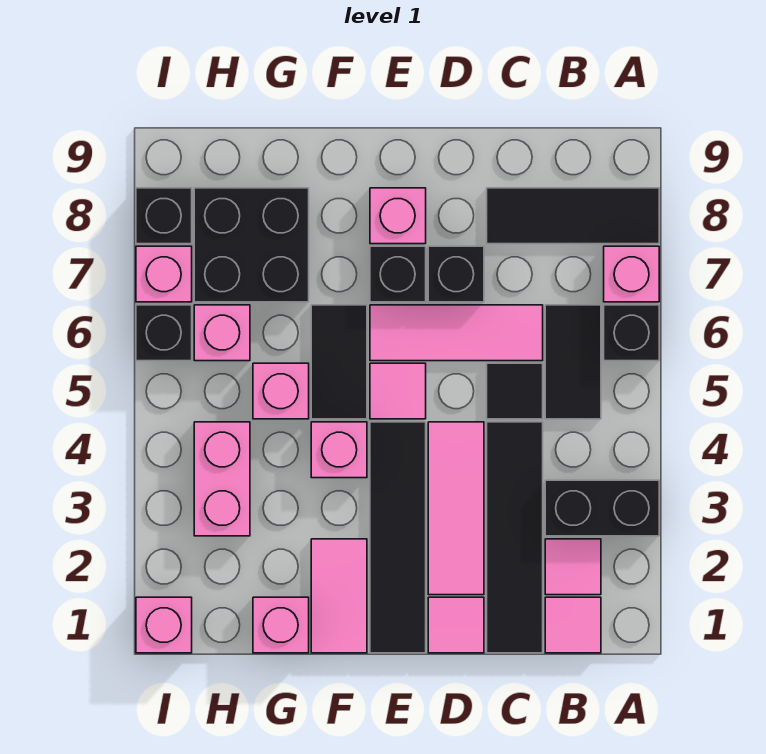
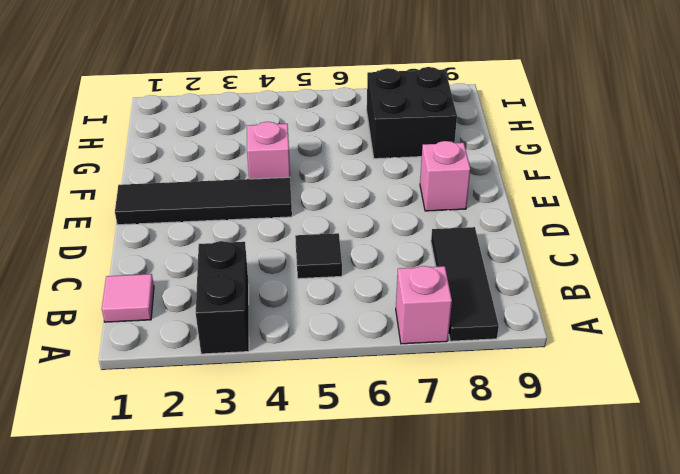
none -> black 1x1 brick [604,305,659,361]
none -> pink 1x1 tile [545,539,601,595]
none -> black 1x2 tile [545,305,601,419]

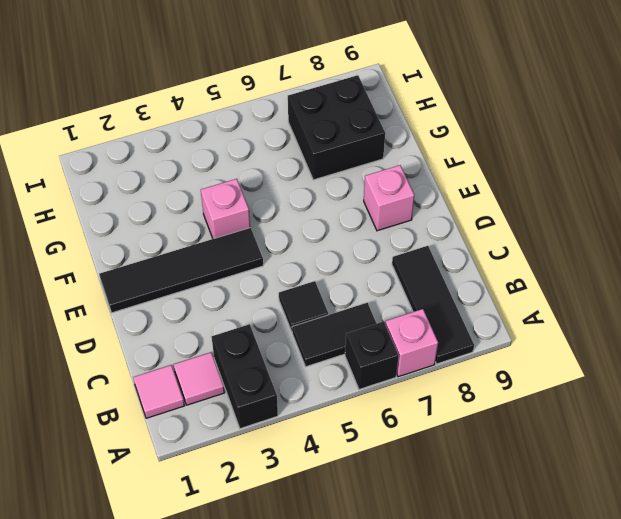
none -> black 1x4 tile [487,422,543,653]
none -> pink 1x3 tile [370,305,543,361]
none -> pink 1x1 tile [428,597,484,653]

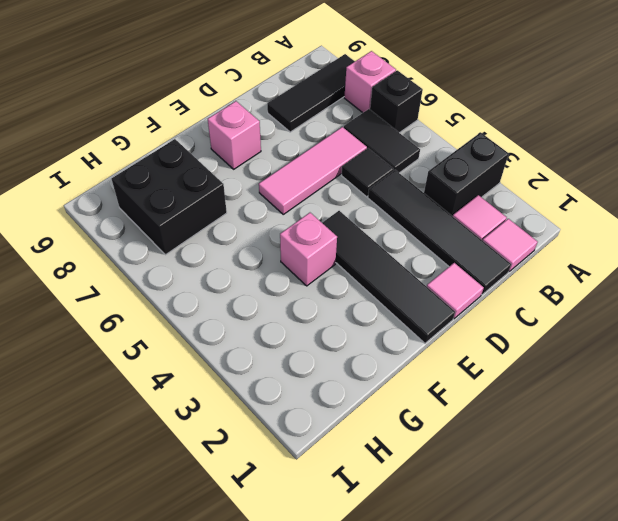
none -> pink 1x3 tile [428,422,484,595]
none -> black 1x1 brick [428,246,484,302]
none -> pink 1x1 tile [370,363,426,419]

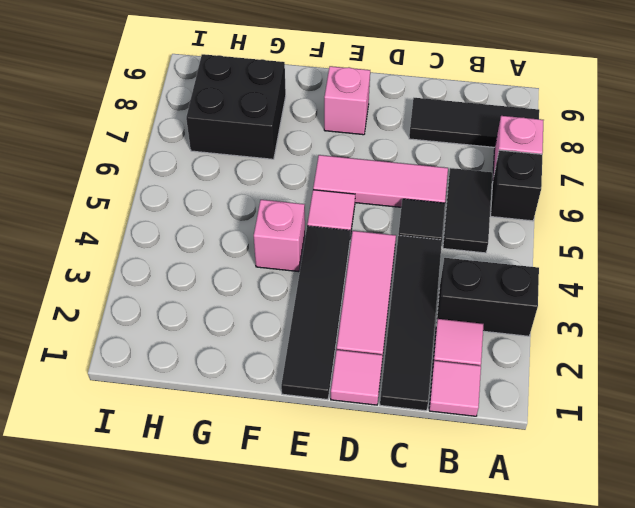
none -> black 1x1 brick [428,246,484,302]
none -> black 1x1 brick [370,246,426,302]
none -> pink 1x2 tile [311,539,367,653]

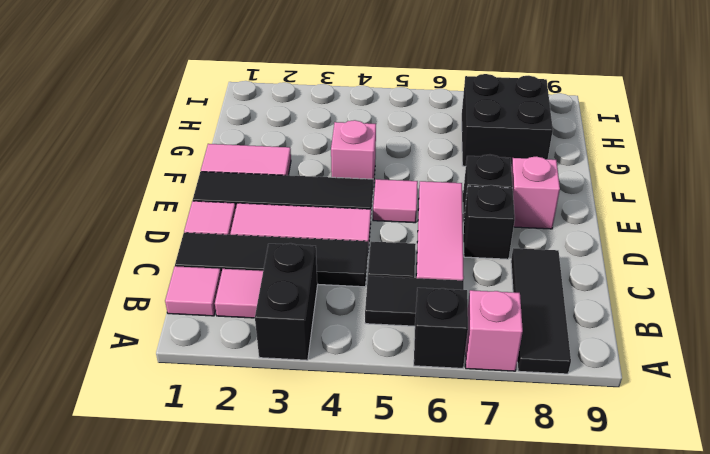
none -> black 1x2 tile [311,305,367,419]
none -> pink 1x1 brick [253,597,309,653]
none -> pink 1x1 brick [253,363,309,419]

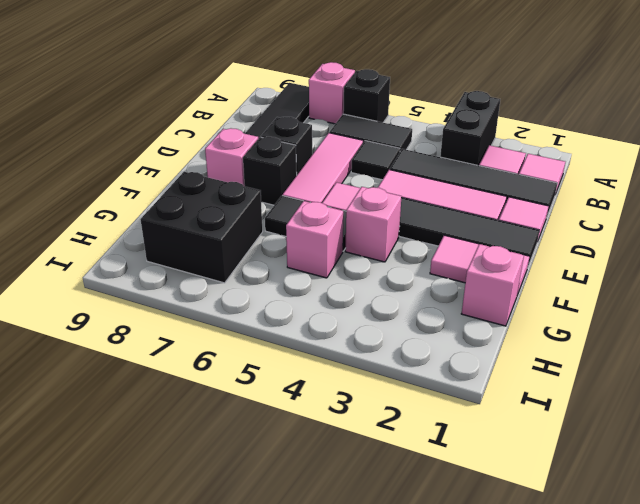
none -> pink 1x2 brick [194,422,250,536]
none -> pink 1x1 brick [194,305,250,361]
none -> pink 1x1 brick [136,597,192,653]

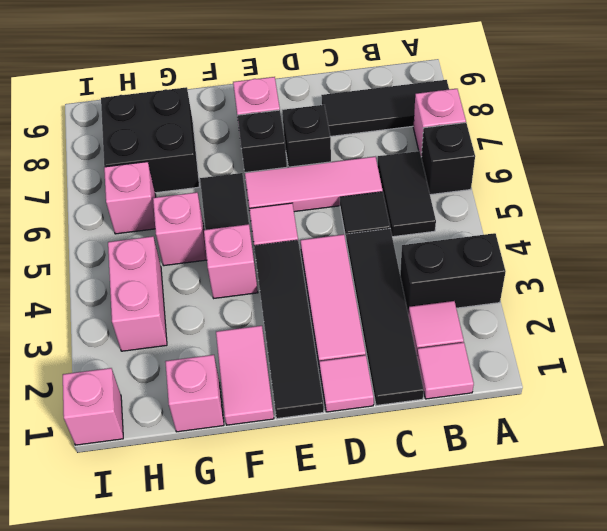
none -> black 1x1 brick [136,305,192,361]
none -> pink 1x1 brick [136,246,192,302]
none -> black 1x1 brick [136,188,192,244]

